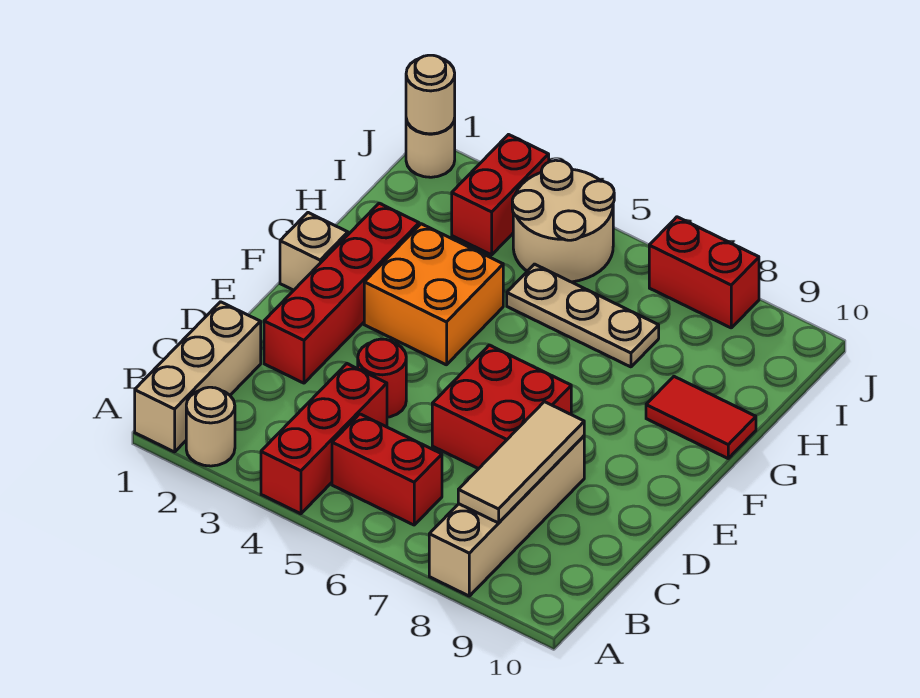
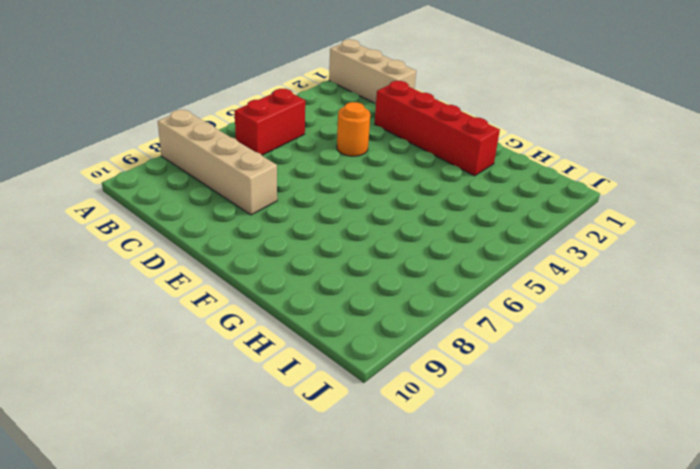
orange 1x1 round brick [337,102,370,156] -> red 1x1 round brick [358,339,406,417]
none -> tan 1x1 round brick [186,387,235,466]
none -> red 1x3 brick [261,364,387,514]
none -> red 2x2 brick [432,345,571,469]

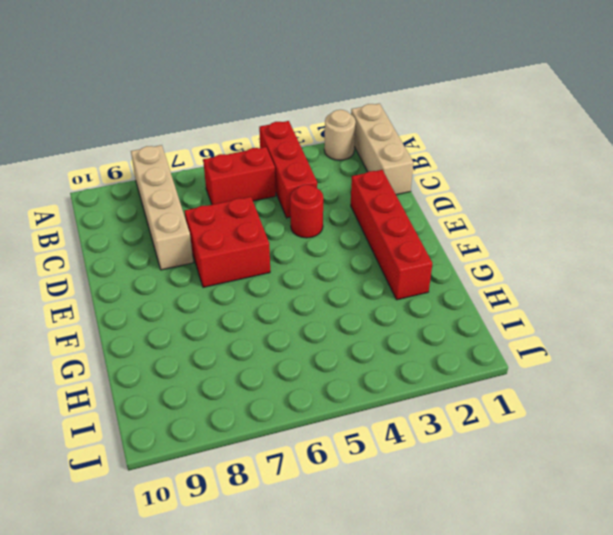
none -> tan 1x1 brick [280,213,348,290]
none -> orange 2x2 brick [364,224,503,365]
none -> red 1x2 tile [646,377,756,458]

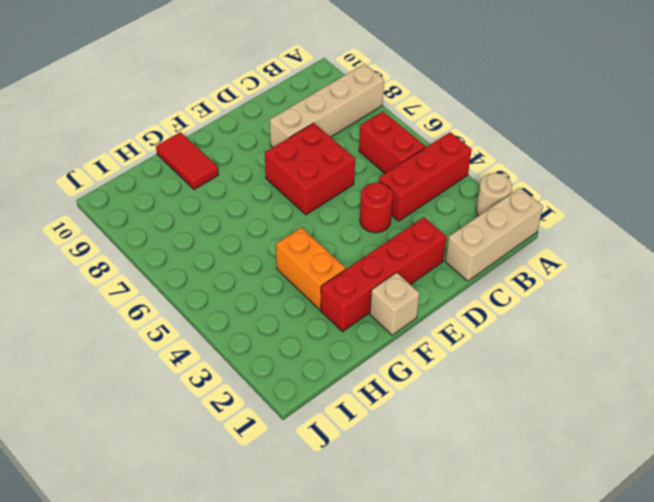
orange 1x2 brick [276,227,346,310] -> orange 2x2 brick [364,224,503,365]
none -> tan 1x3 plate [507,264,659,367]
none -> red 1x2 brick [452,135,549,255]
none -> tan 2x2 round brick [512,160,614,282]

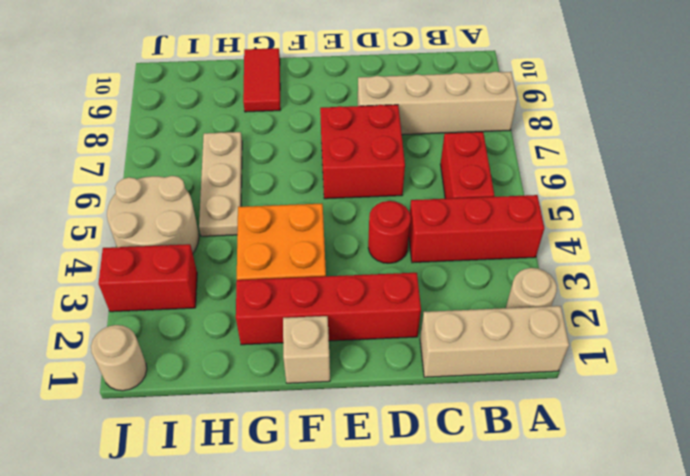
none -> red 1x2 brick [649,217,759,328]
none -> tan 1x3 tile [458,402,584,523]
none -> tan 1x1 round brick [406,55,455,134]

